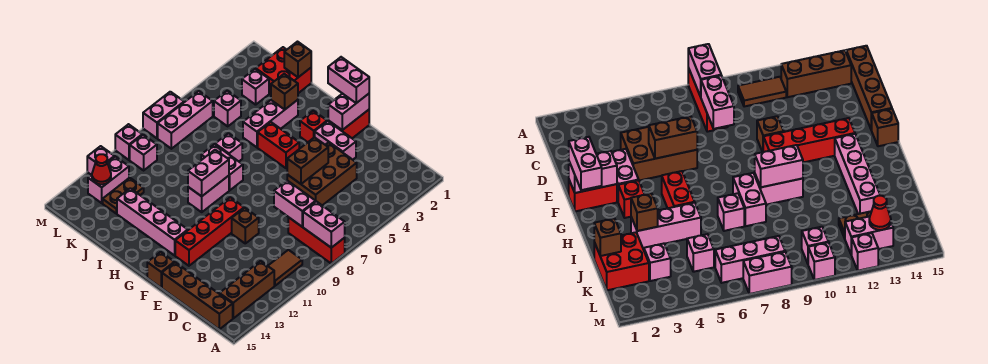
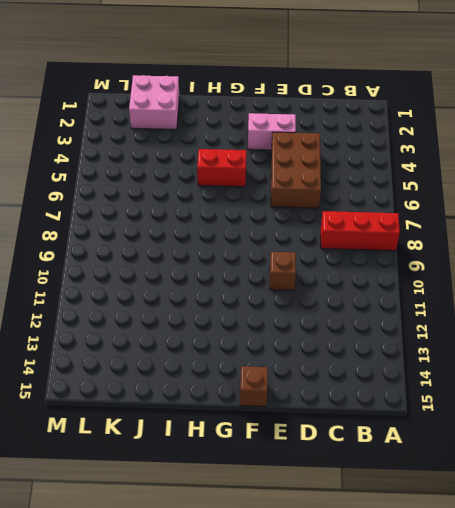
pink 2x2 brick [129,75,179,129] -> red 2x2 brick [256,47,311,95]
none -> brown 1x2 tile [268,250,302,286]
none -> brown 1x3 brick [219,261,274,318]
none -> brown 1x4 brick [162,262,233,329]
none -> red 1x2 brick [328,110,369,138]

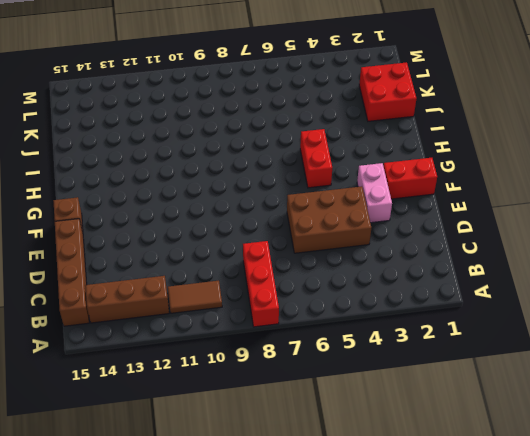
none -> brown 1x1 brick [232,208,259,243]
none -> red 1x4 brick [175,197,244,266]
none -> red 1x1 brick [300,111,327,142]
none -> pink 1x4 brick [117,188,188,255]

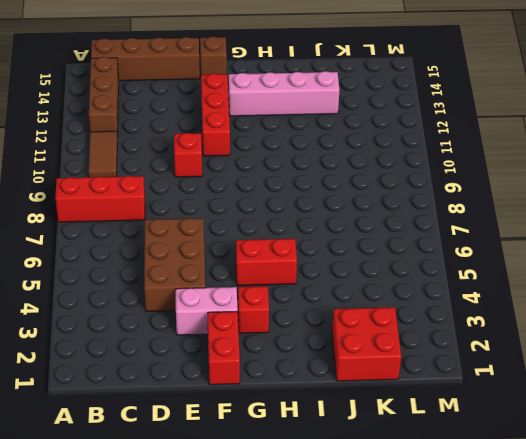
red 1x1 brick [174,133,202,177] -> brown 1x1 brick [232,208,259,243]
red 1x3 brick [201,73,230,156] -> red 1x4 brick [175,197,244,266]
none -> pink 1x2 brick [201,144,243,190]
none -> pink 1x2 brick [188,176,229,212]
none -> pink 1x3 brick [243,100,298,147]
none -> pink 1x1 brick [215,133,242,161]

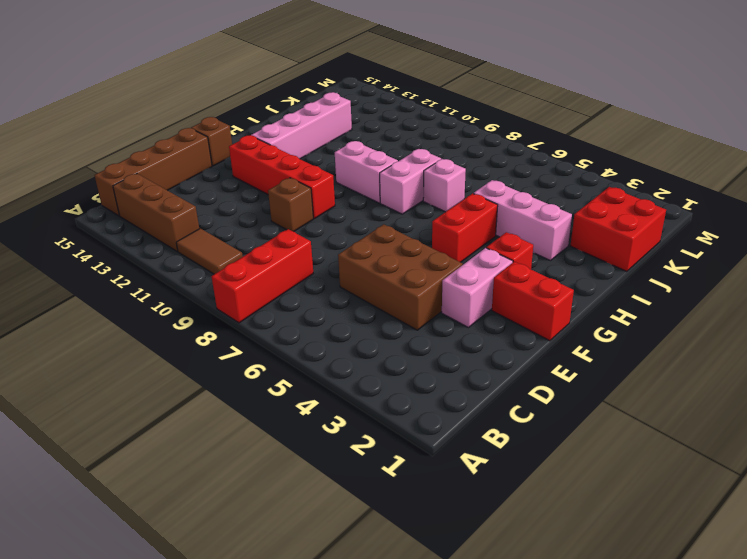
none -> pink 1x1 brick [242,69,269,105]
none -> pink 1x1 brick [214,91,241,126]
none -> brown 1x2 plate [103,178,144,214]
none -> pink 1x3 brick [158,91,213,149]

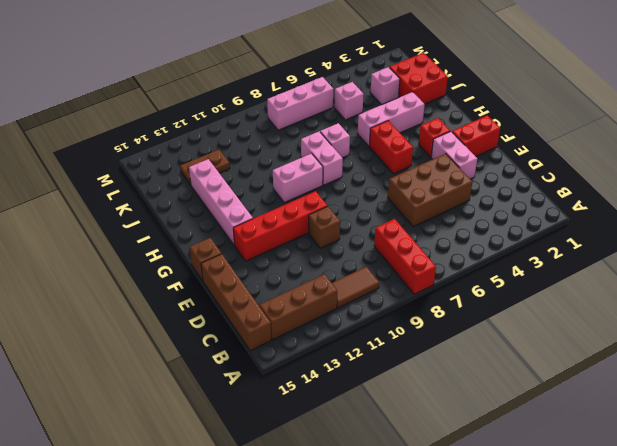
none -> pink 1x1 brick [130,135,157,170]
none -> pink 1x2 brick [88,157,129,203]
none -> pink 1x2 brick [143,92,184,138]
none -> pink 1x1 brick [115,124,142,160]

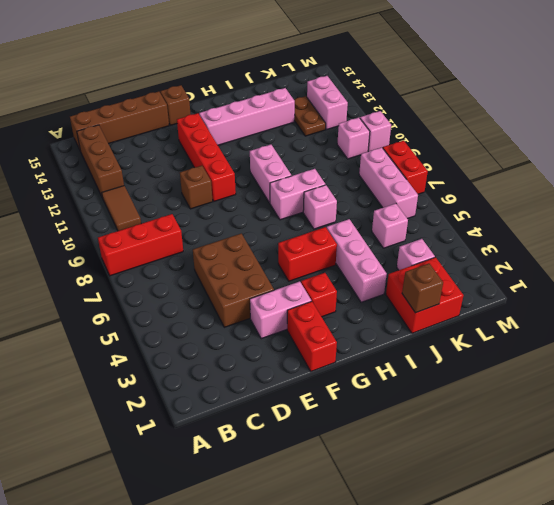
red 1x2 brick [383,141,428,194] -> pink 1x2 brick [143,92,184,138]
none -> pink 1x1 brick [87,146,114,175]
none -> pink 1x2 brick [303,201,345,248]
none -> pink 1x2 brick [274,181,316,227]
none -> brown 1x2 brick [287,137,328,184]

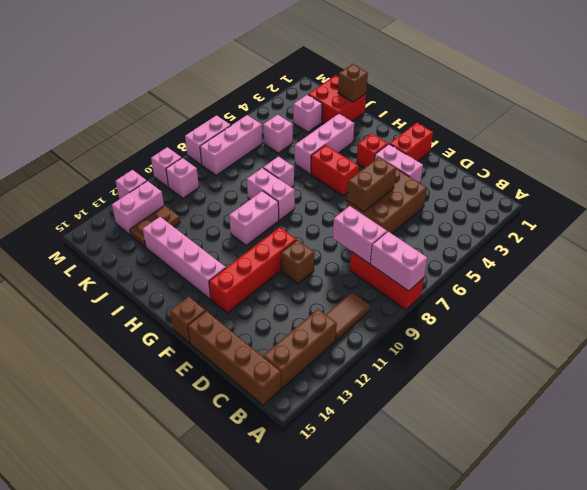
none -> pink 1x2 brick [328,93,369,130]
none -> pink 1x2 brick [188,150,229,196]
none -> brown 1x1 brick [271,74,298,109]
none -> red 1x1 cone [92,154,111,184]

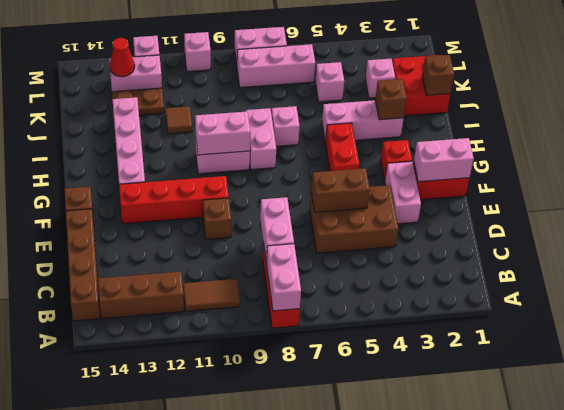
brown 1x1 tile [165,106,192,134] -> none
none -> pink 1x1 brick [130,135,157,170]
none -> pink 1x2 brick [328,57,369,103]

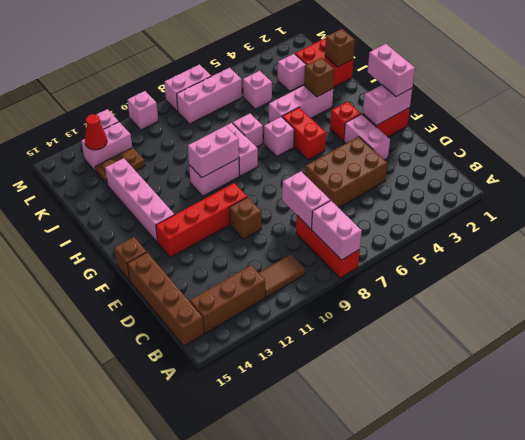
pink 1x1 brick [264,117,294,156] -> pink 1x1 brick moved to [130,135,157,170]
none -> brown 1x2 brick [287,137,328,184]

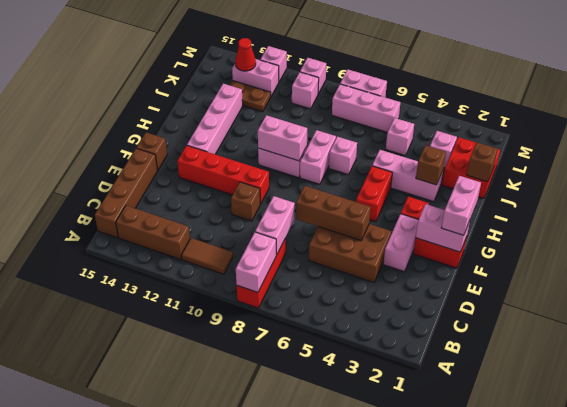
brown 1x3 brick [296,186,371,240] -> brown 1x2 brick [287,137,328,184]

